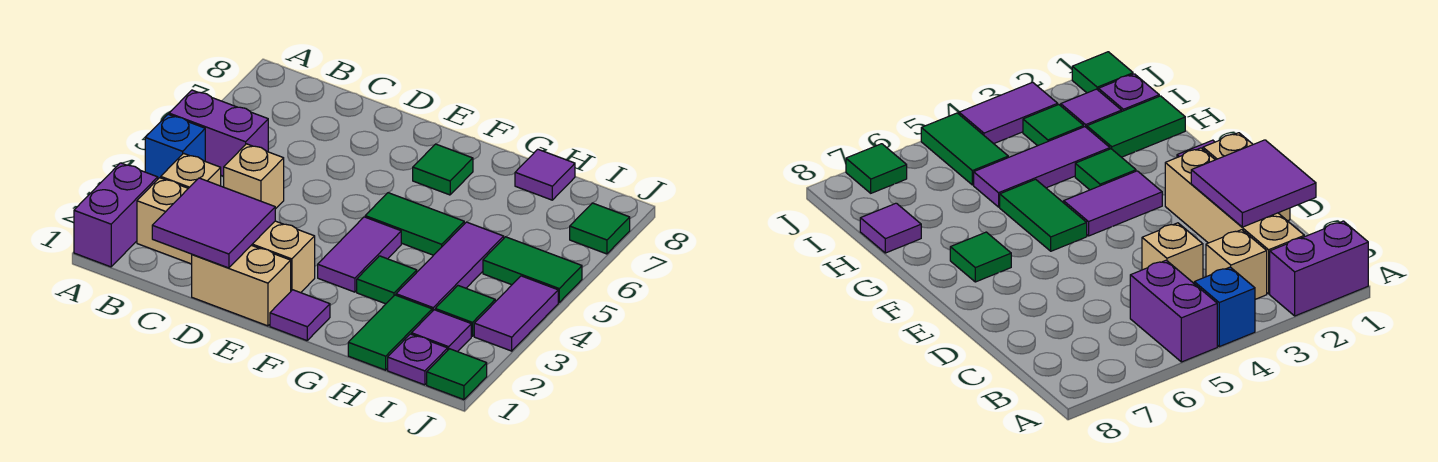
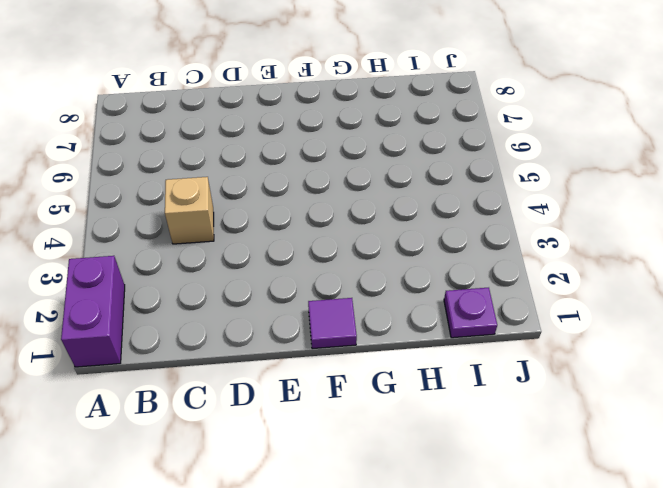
none -> blue 1x1 brick [145,114,205,179]
none -> purple 1x2 brick [169,90,268,176]
none -> tan 1x4 brick [137,178,315,293]

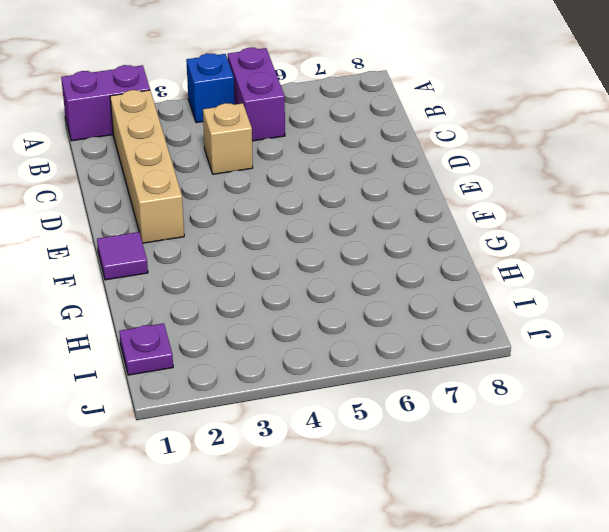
none -> tan 1x1 brick [161,153,221,188]
none -> tan 1x2 brick [192,245,291,326]
none -> purple 1x2 tile [318,217,401,292]

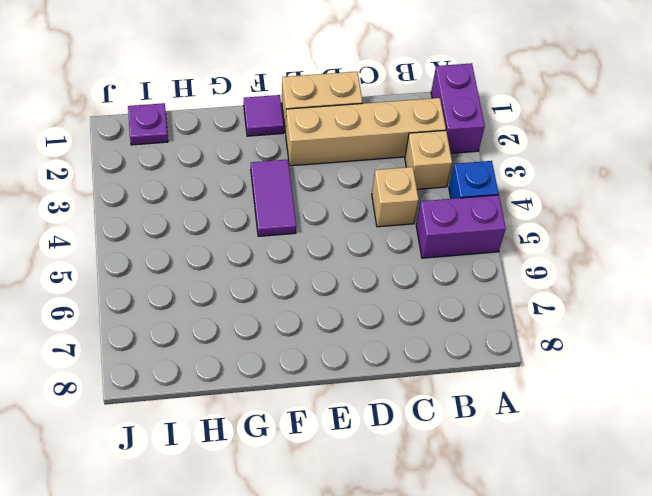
none -> green 1x2 tile [365,193,464,255]
none -> green 1x1 tile [413,144,473,195]
none -> green 1x1 tile [357,256,417,304]

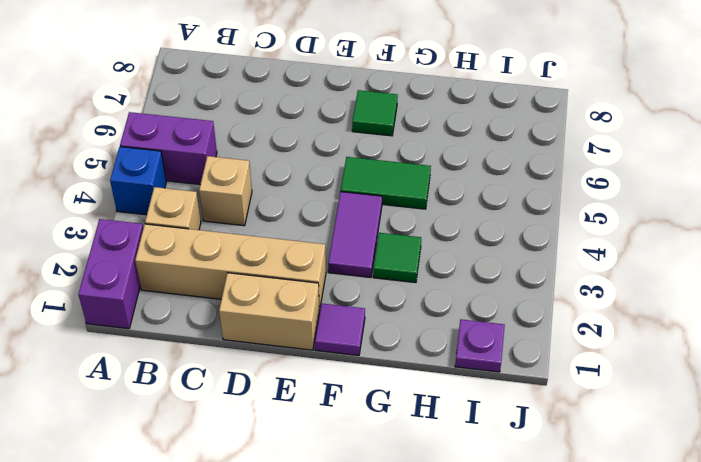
none -> green 1x2 tile [348,295,432,370]
none -> purple 1x3 tile [396,222,504,311]
none -> purple 1x1 tile [515,149,575,200]

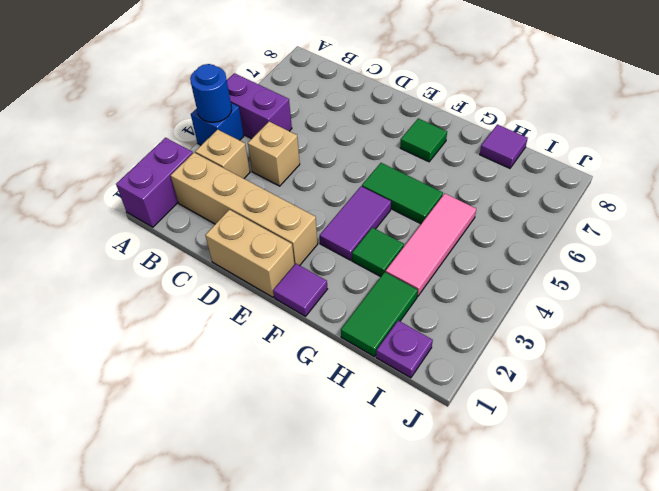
blue 1x1 round brick [190,64,232,122] -> none
pink 1x3 tile [386,194,476,297] -> purple 1x3 tile [396,222,504,311]
none -> purple 1x1 tile [411,310,471,352]
none -> green 1x1 tile [435,286,495,336]
none -> green 1x2 tile [483,237,582,302]

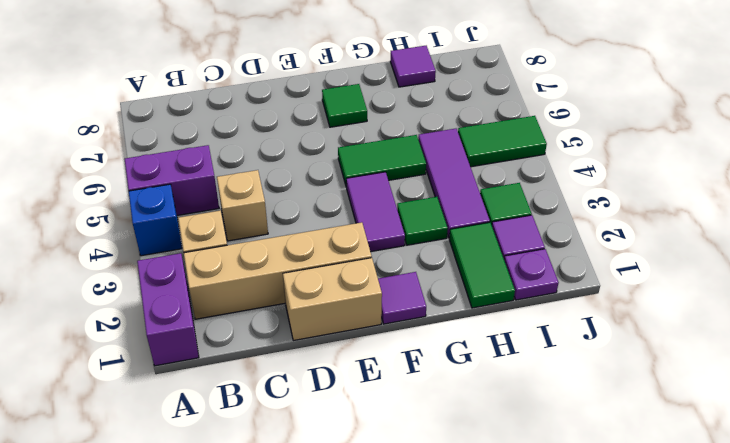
none -> green 1x1 tile [427,349,487,400]
none -> purple 1x2 tile [474,276,558,351]
none -> green 1x1 tile [570,203,630,254]

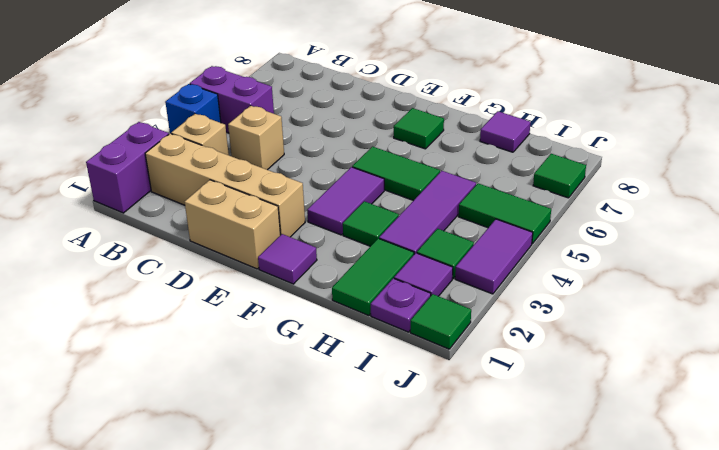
none -> purple 2x2 tile [152,178,275,268]

